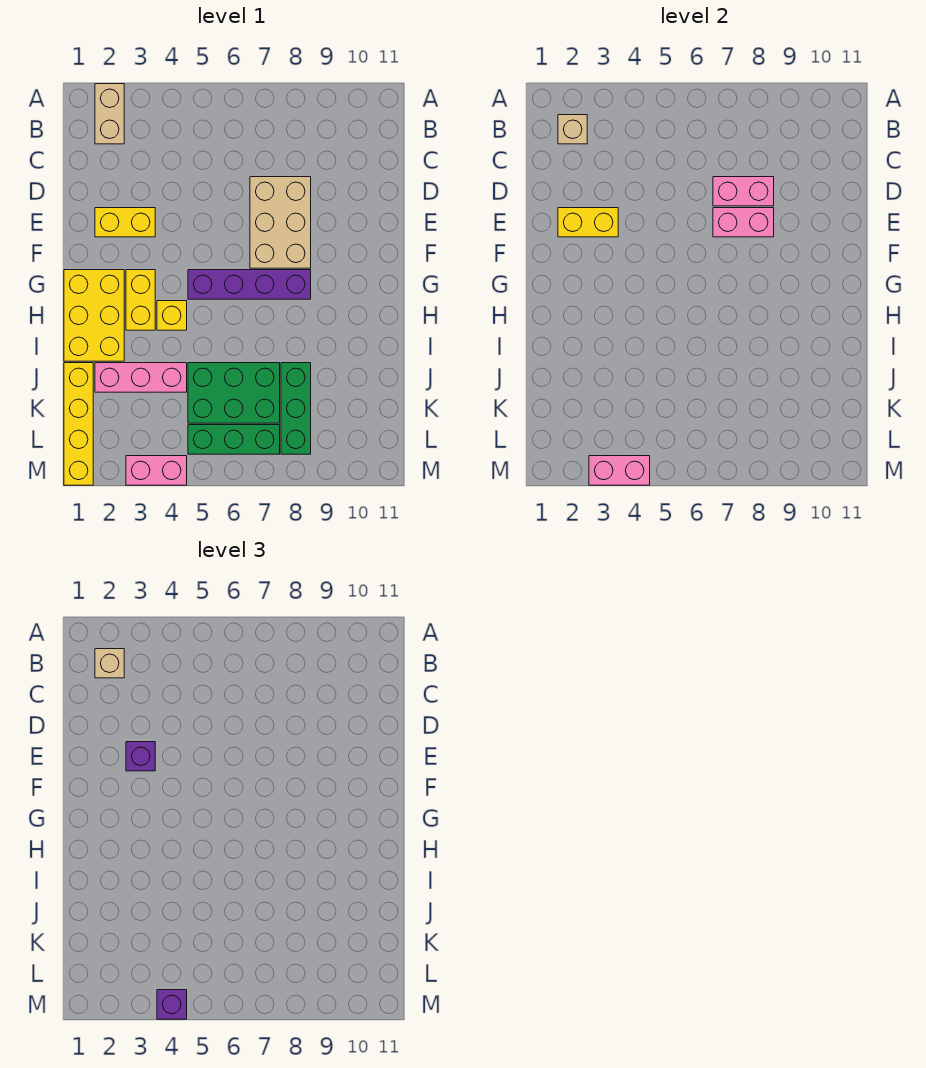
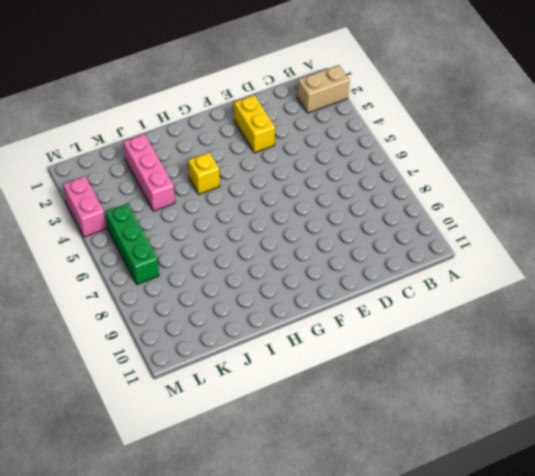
none -> tan 2x3 brick [250,177,311,268]
none -> yellow 2x3 brick [64,270,124,361]
none -> yellow 1x2 brick [126,270,155,330]

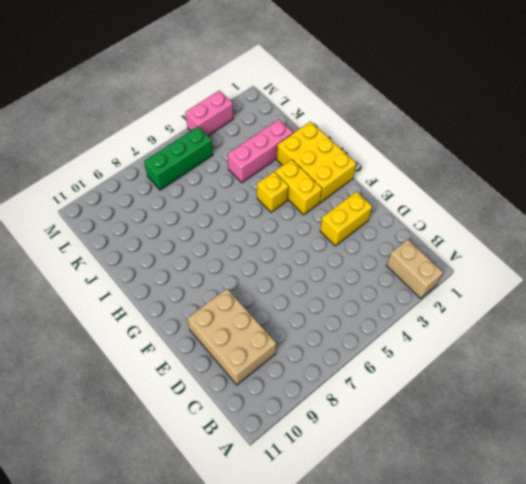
tan 2x3 brick [187,289,276,385] -> tan 2x3 brick moved to [250,177,311,268]
none -> purple 1x4 brick [188,270,311,299]
none -> yellow 1x4 brick [64,363,93,485]
none -> green 2x3 brick [188,363,280,423]

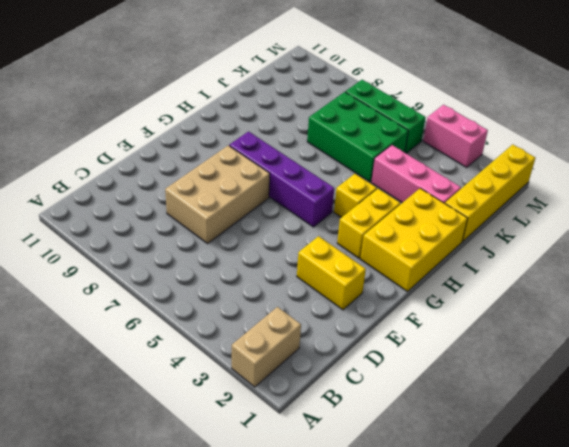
none -> green 1x3 brick [281,363,311,454]
none -> tan 1x1 brick [558,115,587,144]
none -> pink 1x2 brick [713,177,774,206]

